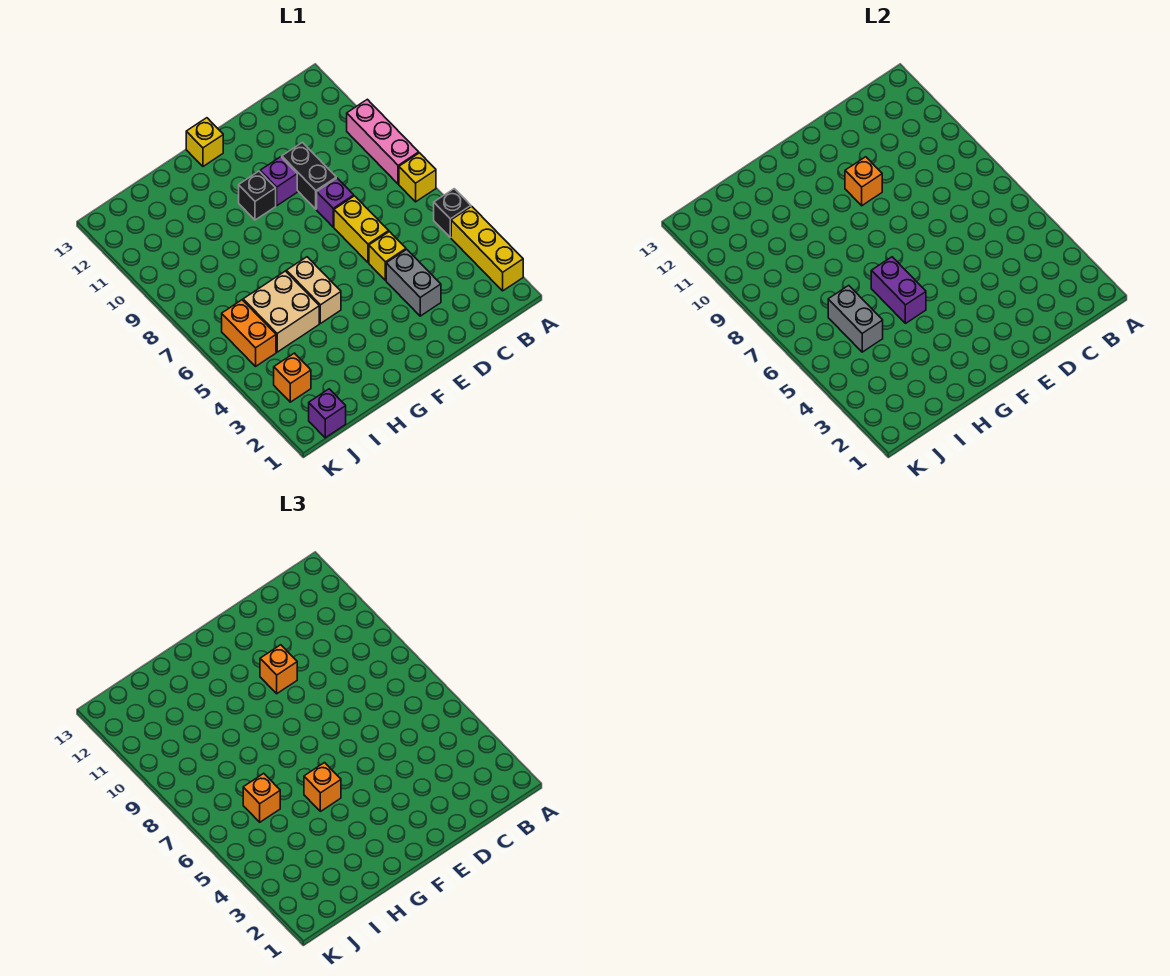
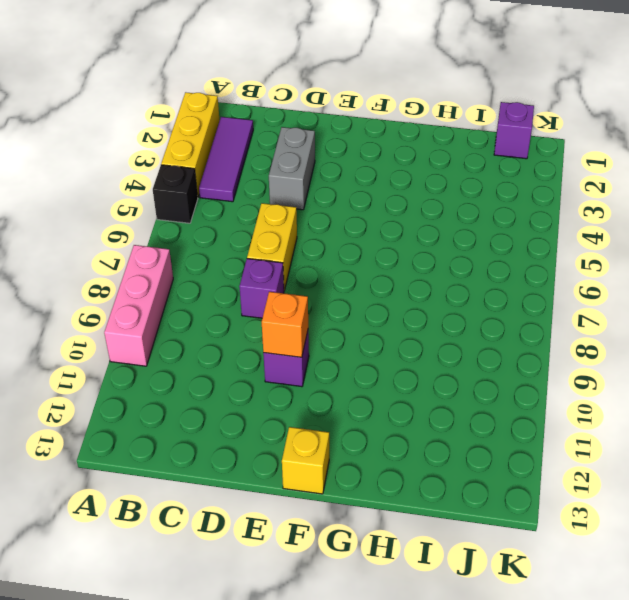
purple 1x3 tile [199,117,253,202] -> none
none -> yellow 1x1 brick [399,153,436,202]
none -> yellow 1x1 brick [369,232,406,280]
none -> black 1x2 brick [282,142,336,209]

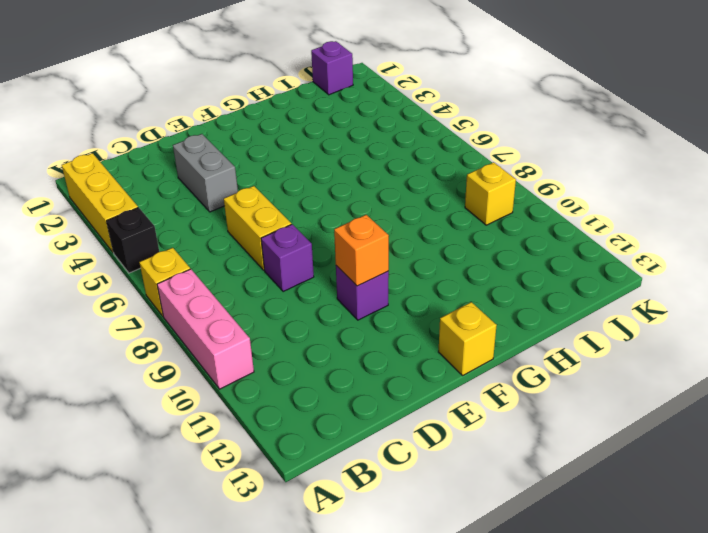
yellow 1x1 brick [465,162,516,225] -> yellow 1x1 brick moved to [369,232,406,280]
none -> black 1x2 brick [282,142,336,209]
none -> black 1x1 brick [239,171,276,220]
none -> tan 1x2 brick [286,257,341,323]

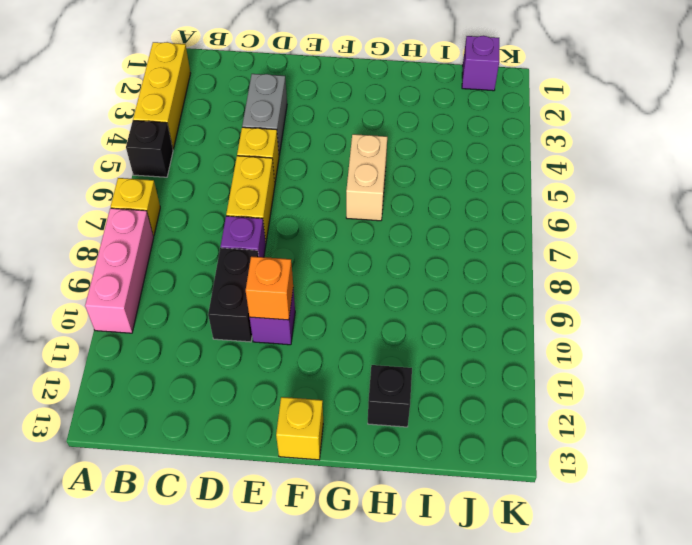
black 1x1 brick [368,365,412,427] -> black 1x1 brick moved to [239,171,276,220]
none -> tan 2x2 brick [243,271,319,352]
none -> orange 1x1 brick [274,353,311,402]
none -> orange 1x2 brick [222,300,276,366]

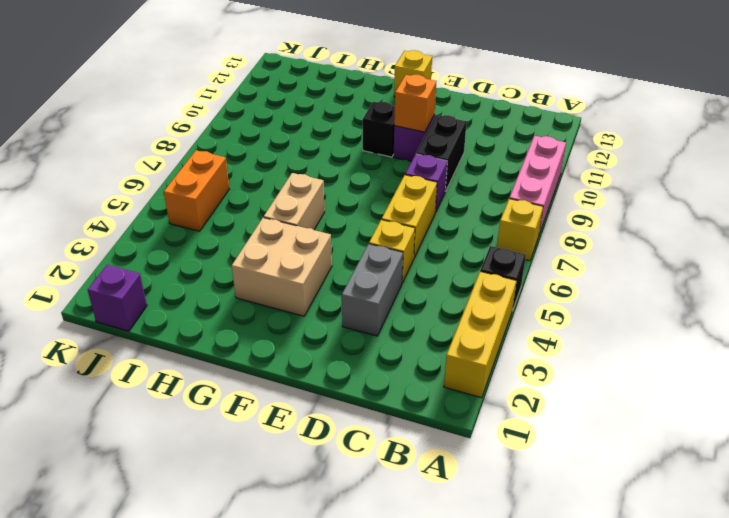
tan 2x2 brick [232,218,332,316] -> tan 2x2 brick moved to [243,271,319,352]
none -> orange 1x1 brick [274,353,311,402]
none -> purple 1x2 brick [871,257,926,323]
none -> grey 1x2 brick [828,285,883,352]

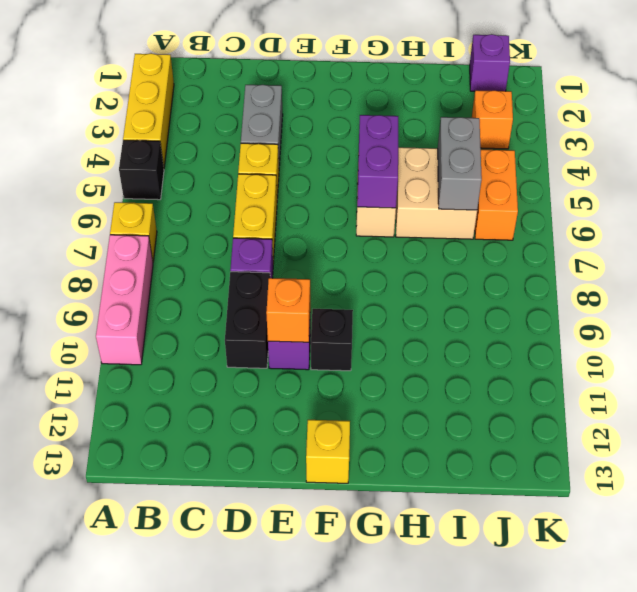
none -> orange 1x1 brick [260,645,297,694]
none -> orange 1x1 brick [304,763,341,811]
none -> orange 1x1 brick [243,773,280,822]

